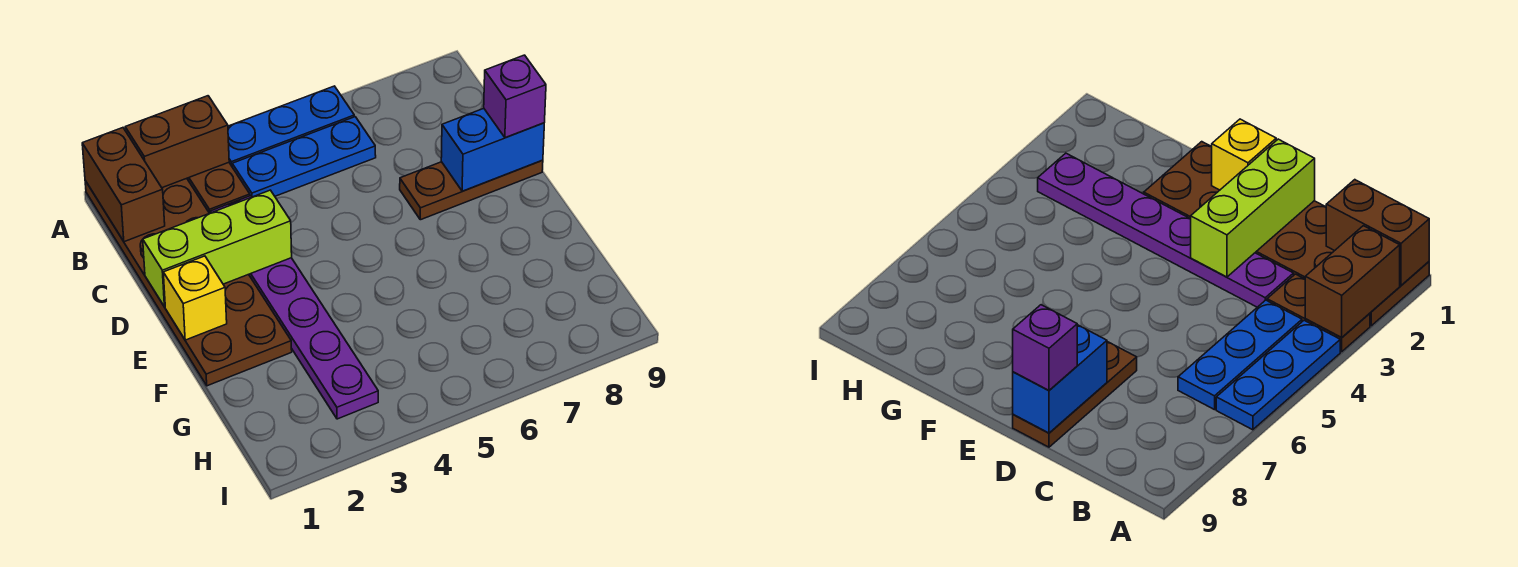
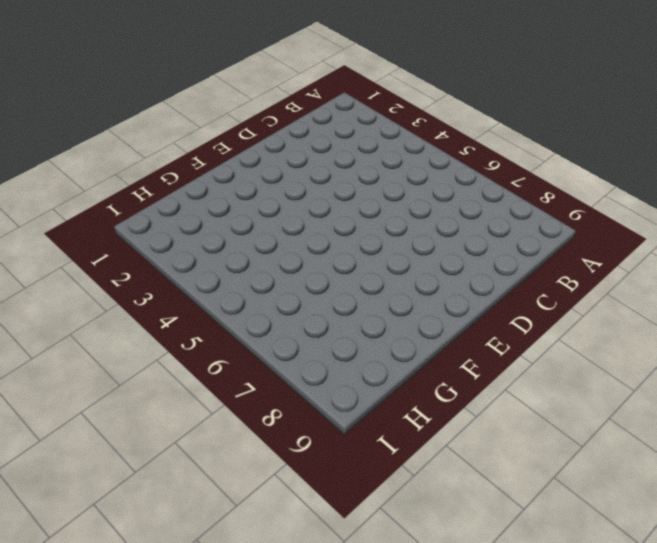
none -> brown 2x6 plate [85,178,292,386]
none -> brown 1x2 plate [187,163,250,213]
none -> blue 1x3 plate [228,86,354,166]

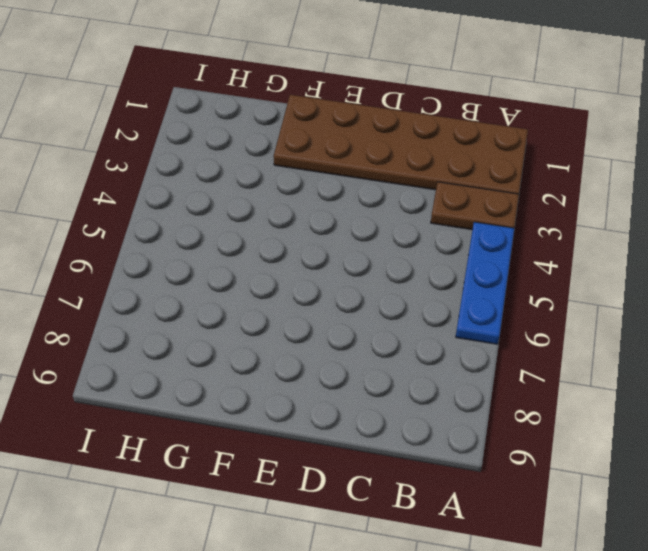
none -> blue 1x3 plate [232,117,376,197]
none -> purple 1x6 plate [210,196,378,419]
none -> brown 1x3 plate [400,160,543,220]

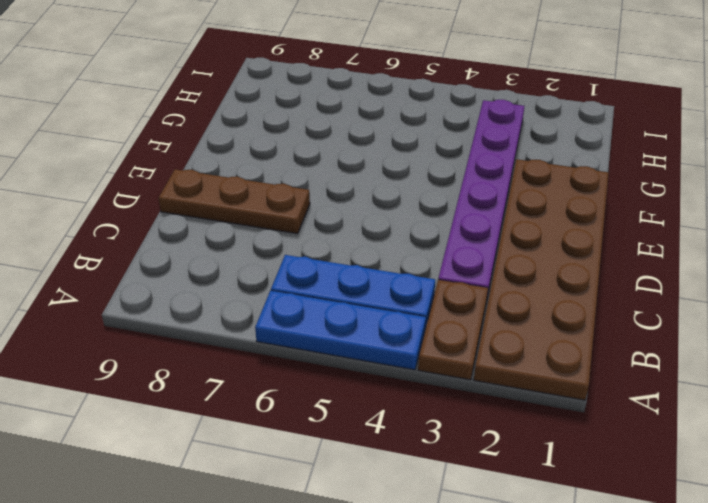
none -> brown 1x2 brick [82,128,165,242]
none -> brown 1x2 brick [125,96,229,188]
none -> lime 1x3 brick [143,190,292,307]

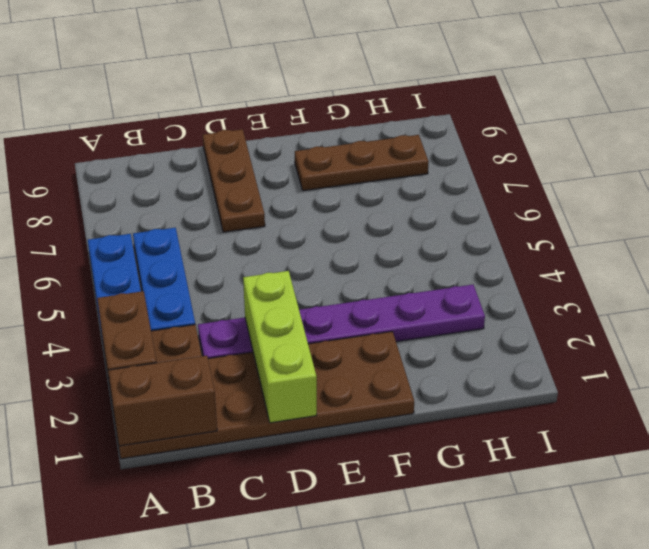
brown 1x3 plate [295,135,429,191] -> none
none -> blue 1x2 brick [441,108,544,191]
none -> yellow 1x1 brick [163,256,227,340]
none -> purple 1x1 brick [484,55,546,138]

